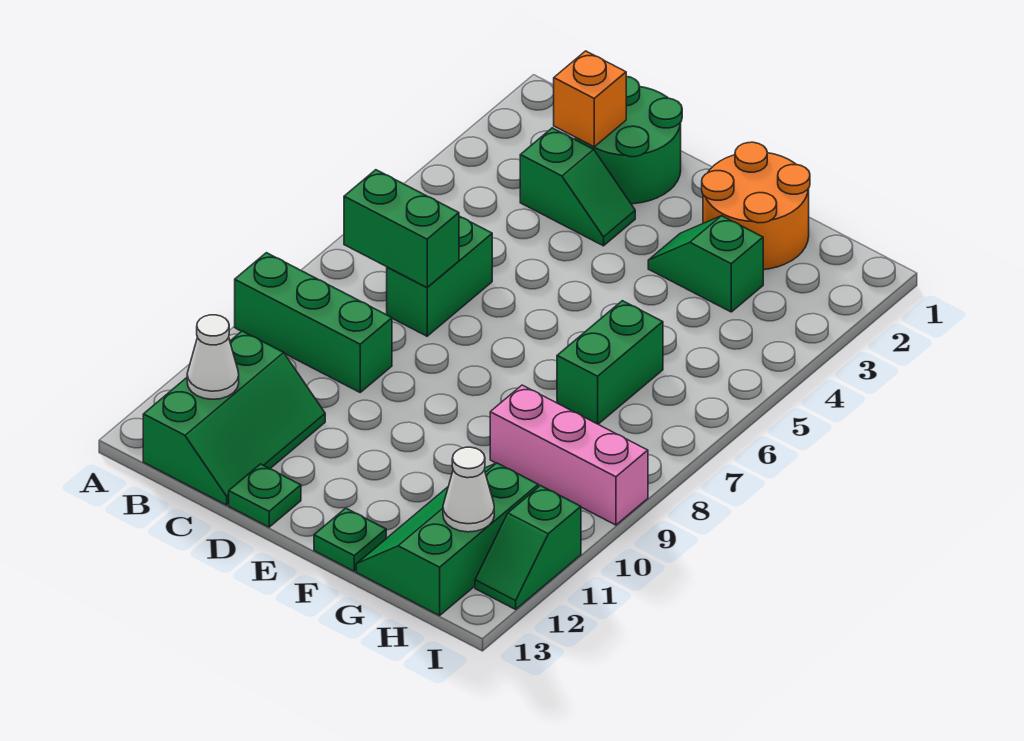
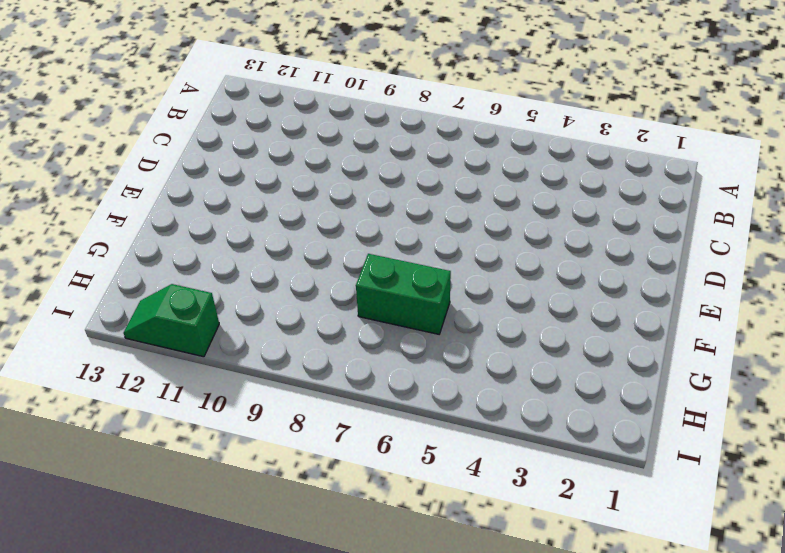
none -> green 1x3 brick [235,253,392,392]
none -> green 2x3 slope [143,331,325,505]
none -> green 2x2 round brick [575,76,682,204]

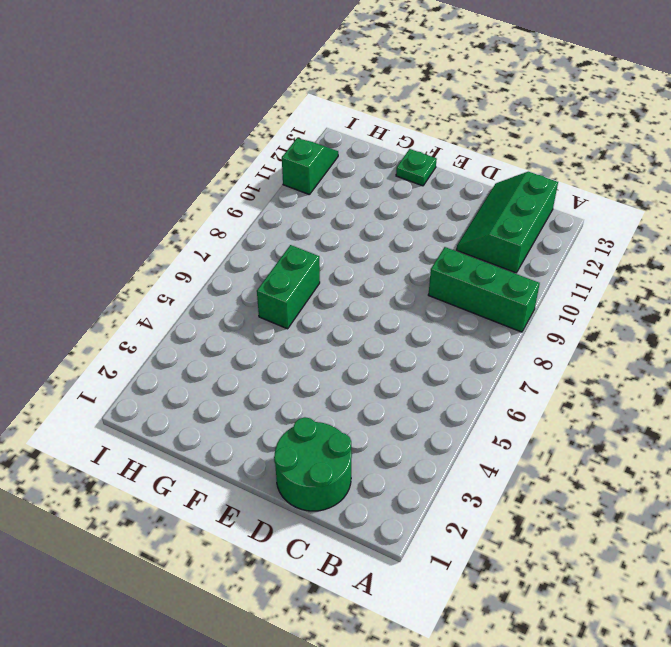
none -> green 1x2 slope [520,128,635,246]
none -> green 1x2 brick [387,216,492,336]
none -> green 1x1 plate [229,464,301,527]

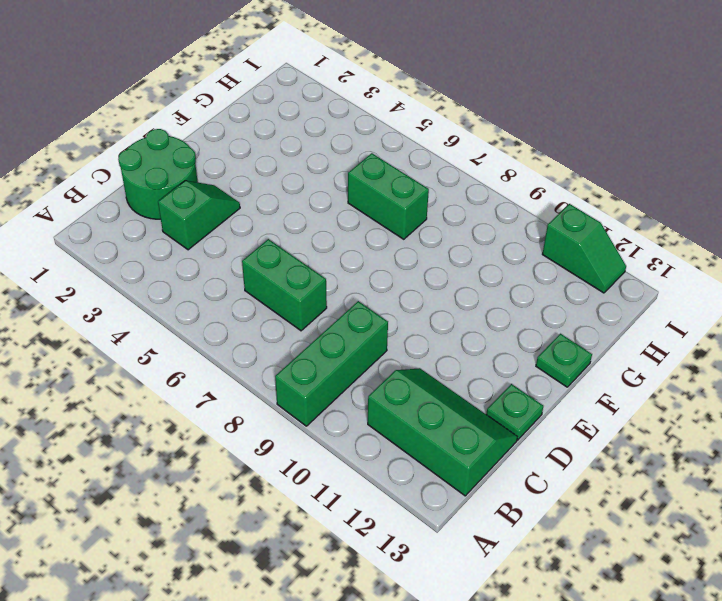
none -> orange 2x2 round brick [702,142,810,270]
none -> green 1x2 slope [648,216,763,312]
none -> pink 1x3 brick [490,385,648,525]

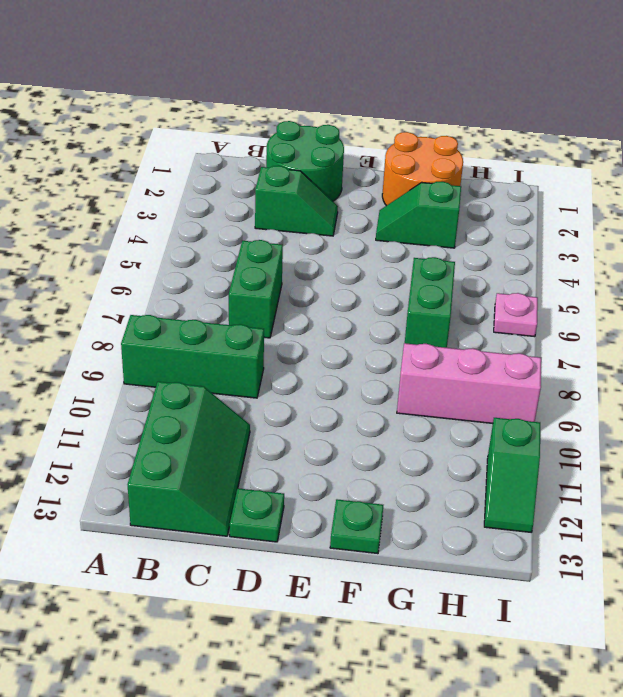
pink 1x1 plate [494,293,538,337] -> none
none -> green 2x3 slope [356,463,538,616]
none -> green 1x2 brick [344,170,459,287]
none -> white 1x1 cone [187,315,239,399]

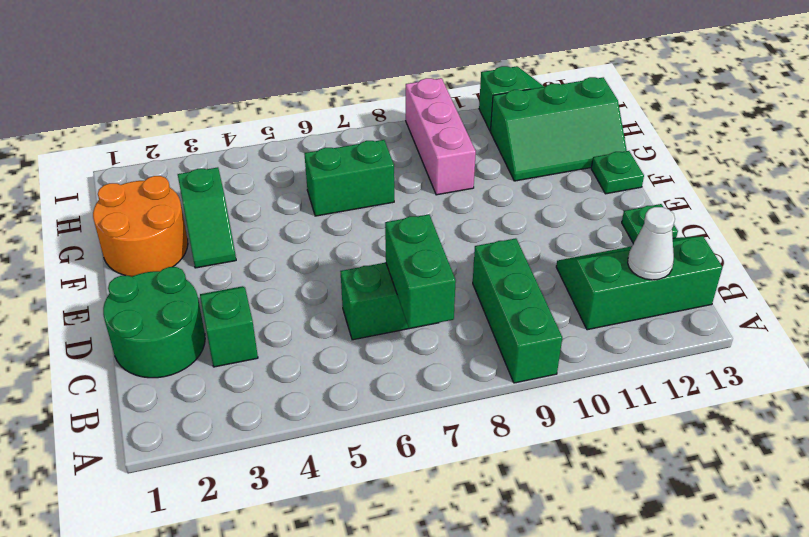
none -> orange 1x1 brick [554,51,626,147]
none -> white 1x1 cone [443,447,494,532]

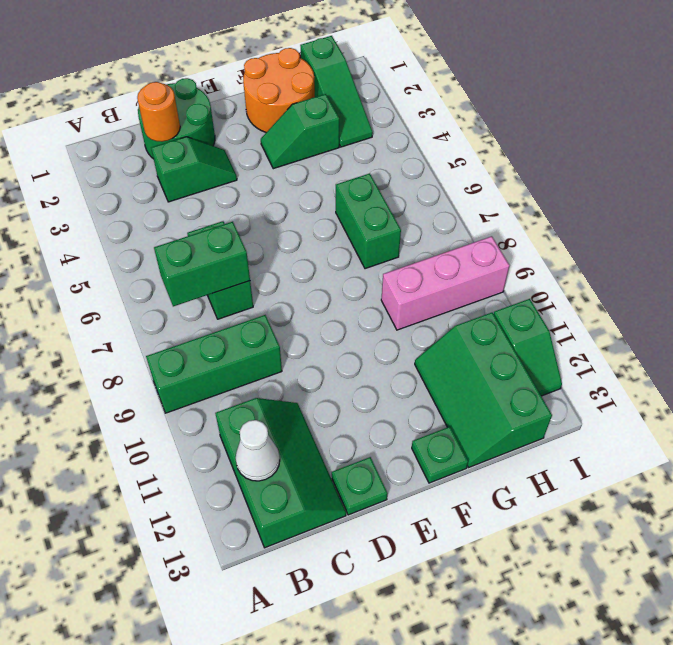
orange 1x1 round brick [137,82,180,142] -> orange 1x1 brick [554,51,626,147]
green 1x3 slope [300,36,373,147] -> none
none -> white 1x1 cone [443,447,494,532]

